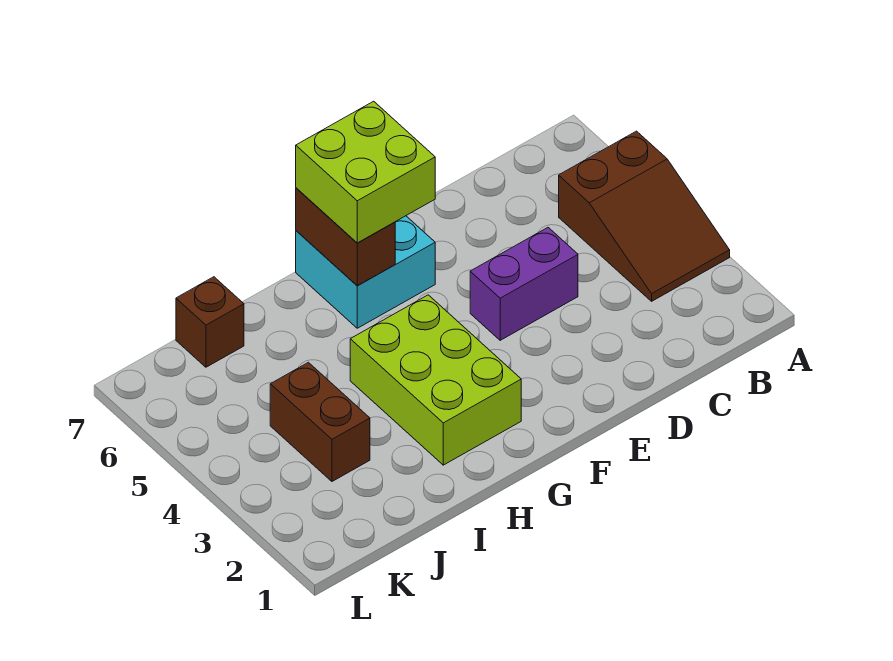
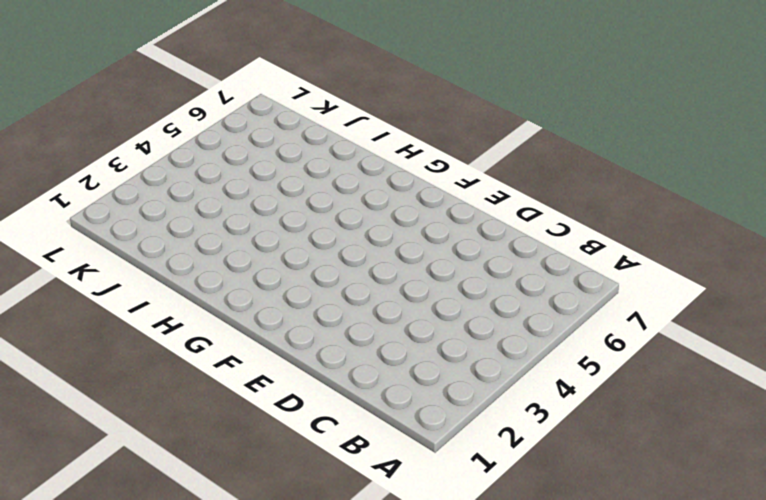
none -> brown 2x3 slope [559,131,730,301]
none -> purple 1x2 brick [470,228,578,340]

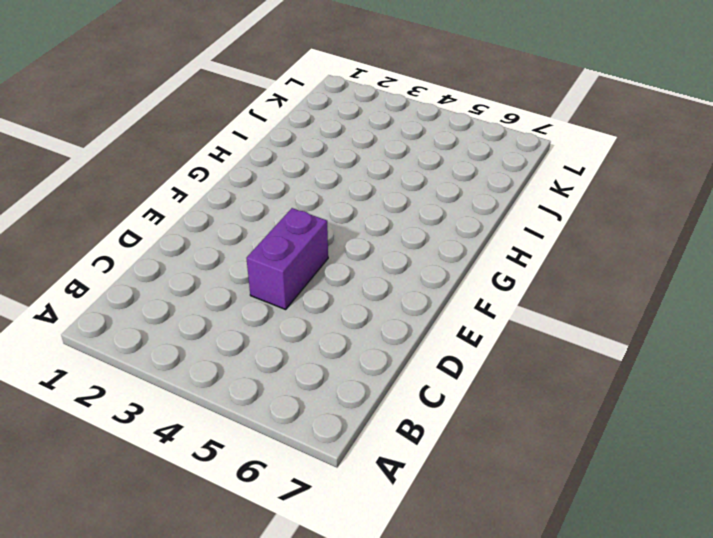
none -> brown 2x3 slope [559,131,730,301]
none -> cyan 2x2 brick [296,216,435,328]

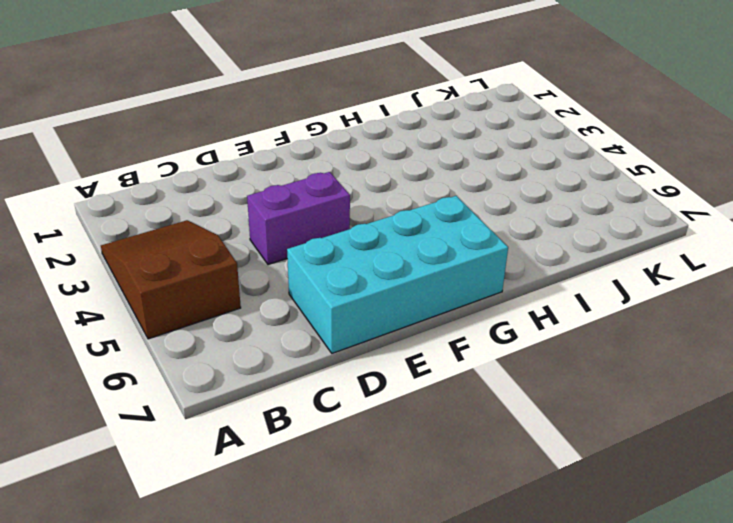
cyan 2x4 brick [287,196,508,353] -> cyan 2x2 brick [296,216,435,328]
none -> lime 2x3 brick [350,295,521,465]
none -> brown 1x2 brick [270,362,370,481]

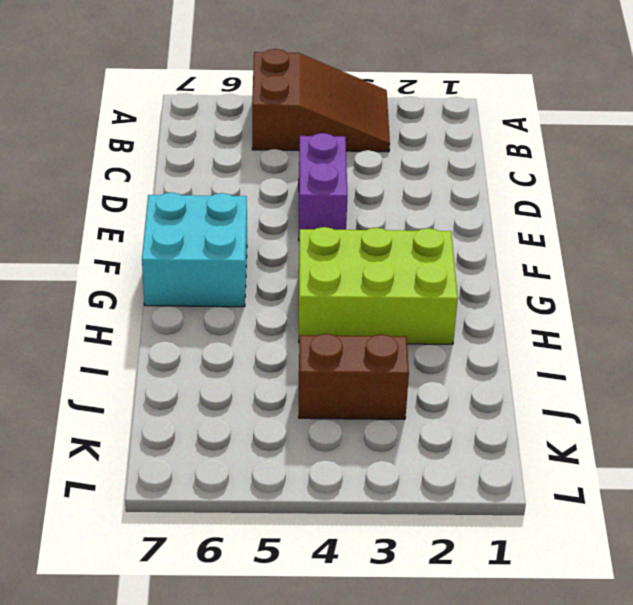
none -> brown 1x1 brick [176,277,244,367]
none -> brown 1x2 brick [296,188,395,286]

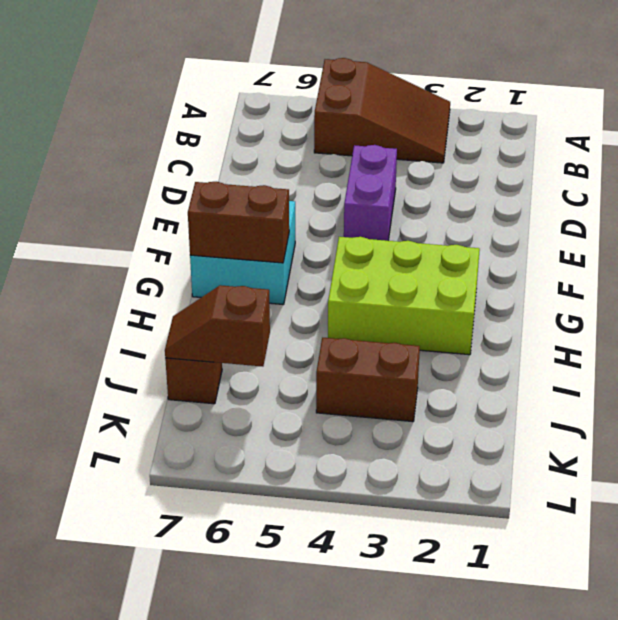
brown 1x2 slope [165,285,270,366] -> none
none -> lime 2x2 brick [296,101,435,243]

